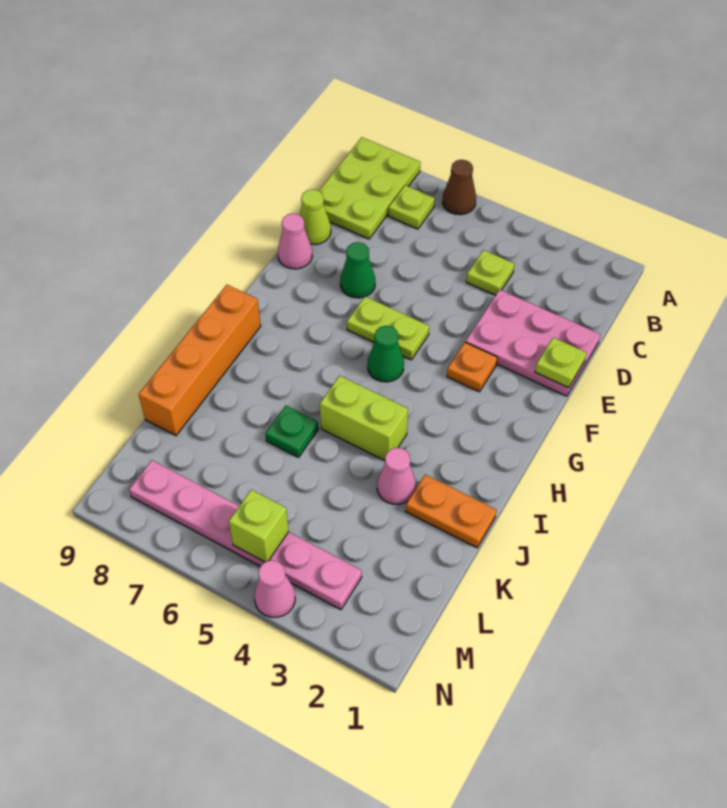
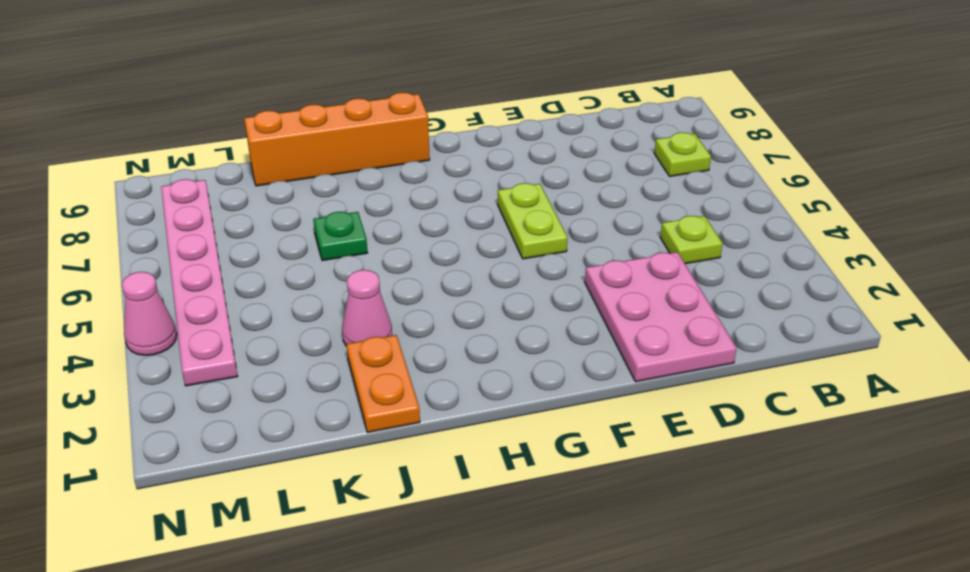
none -> brown 1x1 cone [442,160,476,215]
none -> lime 2x3 plate [319,137,421,239]
none -> lime 1x1 cone [300,189,331,245]

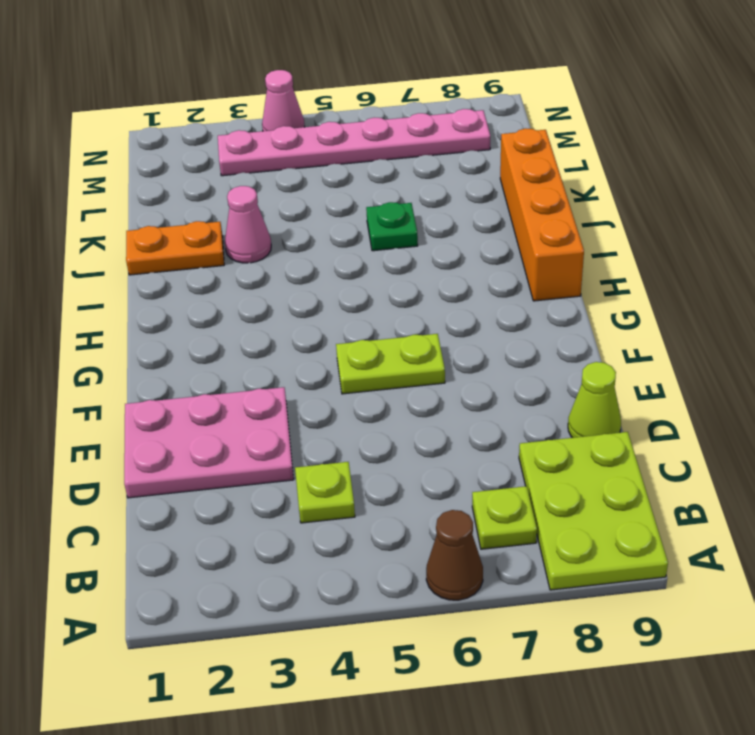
none -> green 1x1 cone [340,242,375,298]
none -> pink 1x1 cone [278,213,312,269]
none -> orange 1x1 plate [447,342,497,392]

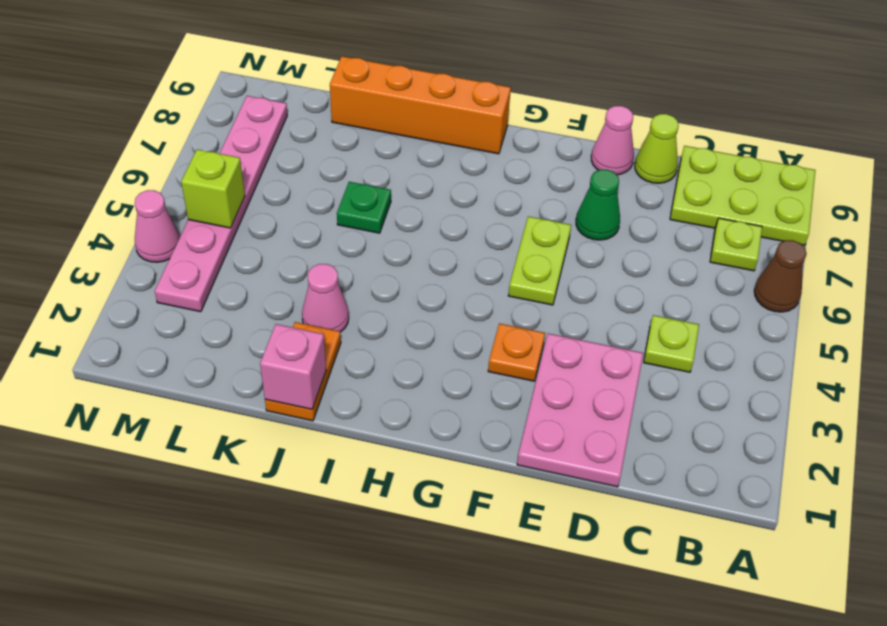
pink 1x1 brick [260,324,326,409] -> none
none -> green 1x1 cone [368,326,404,382]
none -> lime 1x2 brick [320,376,408,460]
none -> lime 1x1 plate [535,338,586,388]

